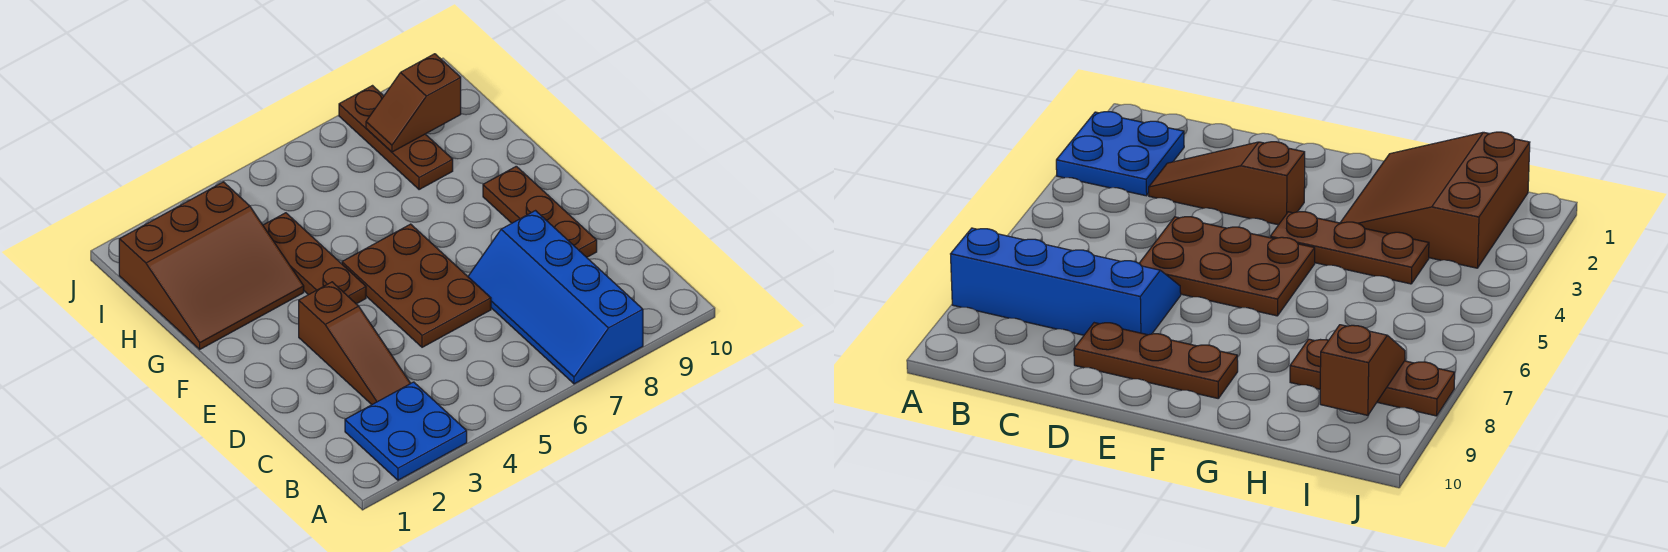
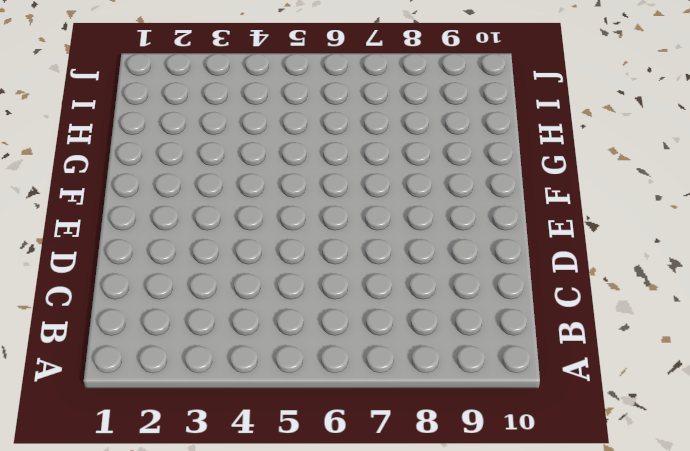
none -> blue 2x2 plate [345,382,467,480]
none -> blue 2x4 slope [468,211,643,384]

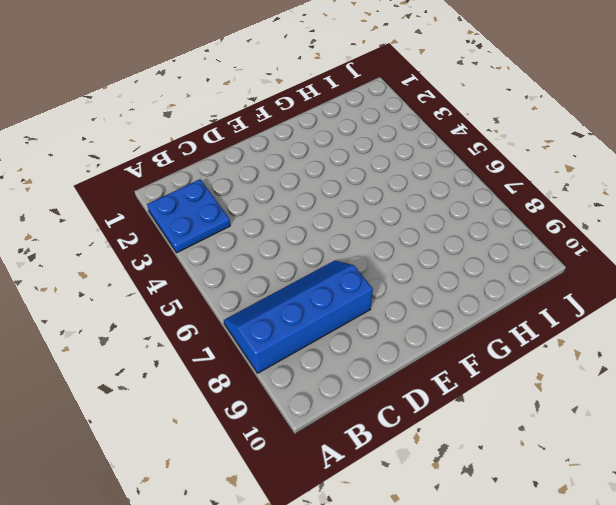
none -> brown 1x3 slope [299,282,410,404]
none -> brown 2x3 plate [342,224,491,347]

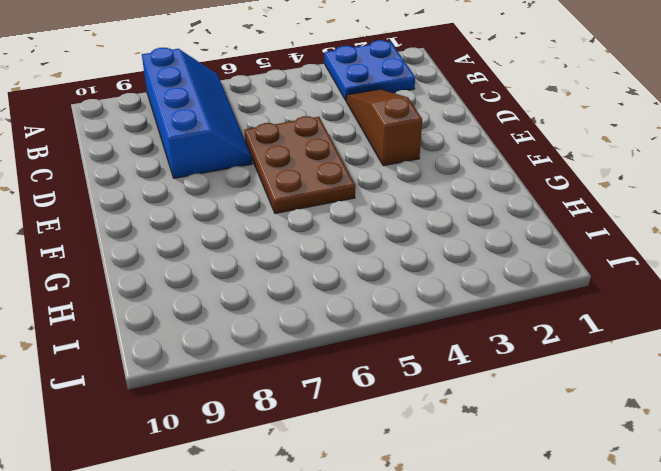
none -> brown 1x3 plate [483,166,597,257]
none -> brown 1x3 plate [263,213,366,304]

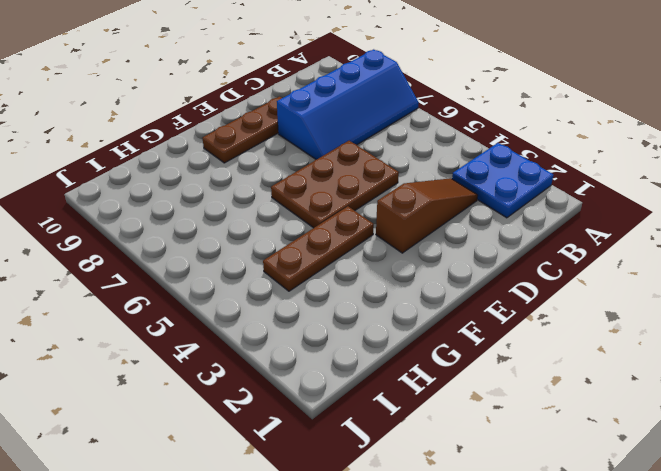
none -> brown 3x3 slope [119,182,304,349]
none -> brown 1x3 plate [339,86,453,190]

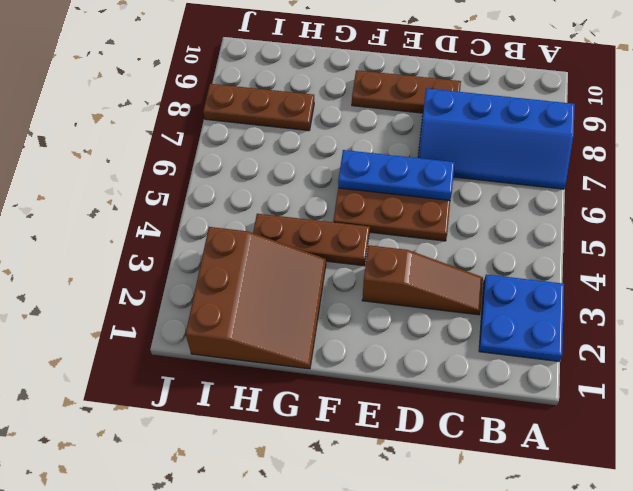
blue 1x3 plate [338,150,455,200] -> none
none -> brown 1x2 slope [366,54,461,152]

